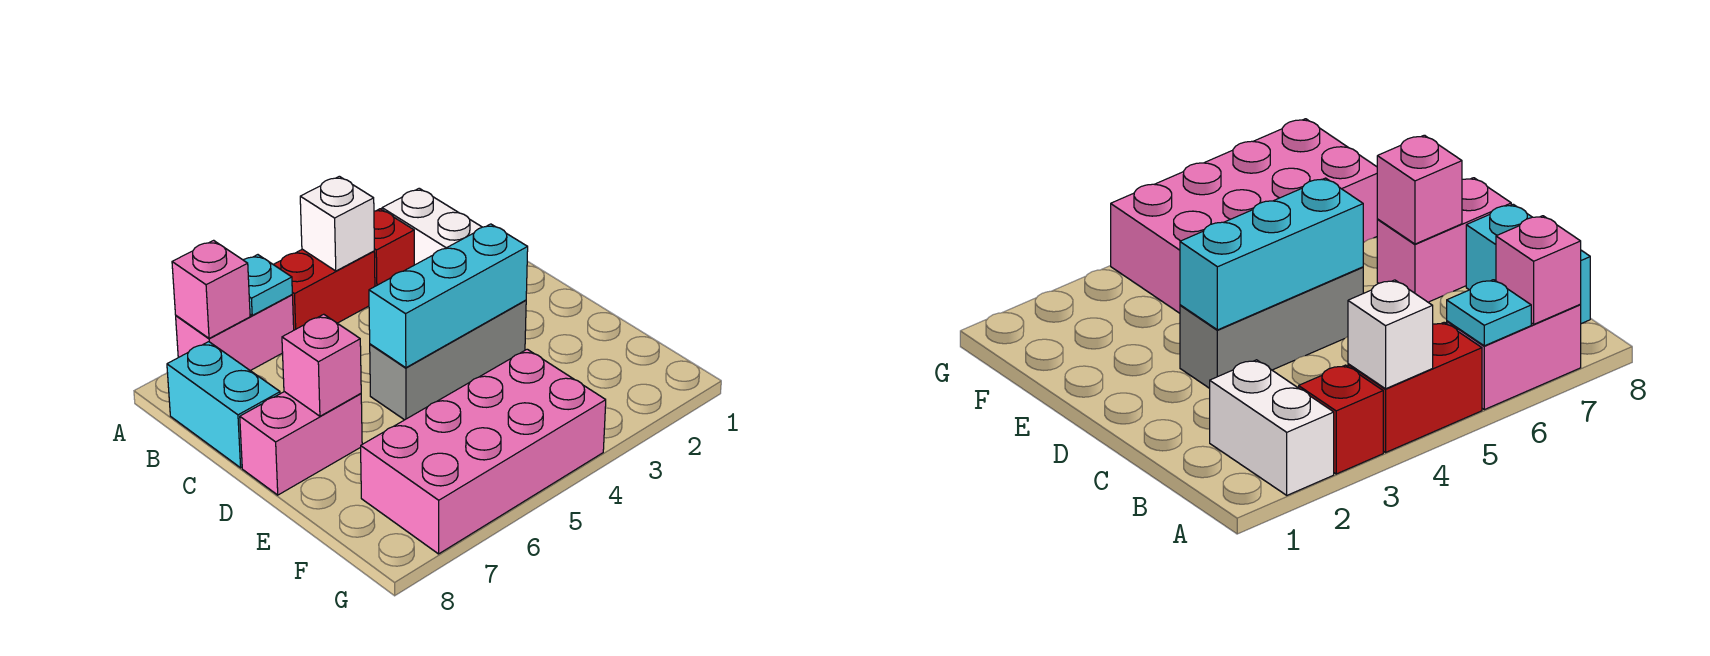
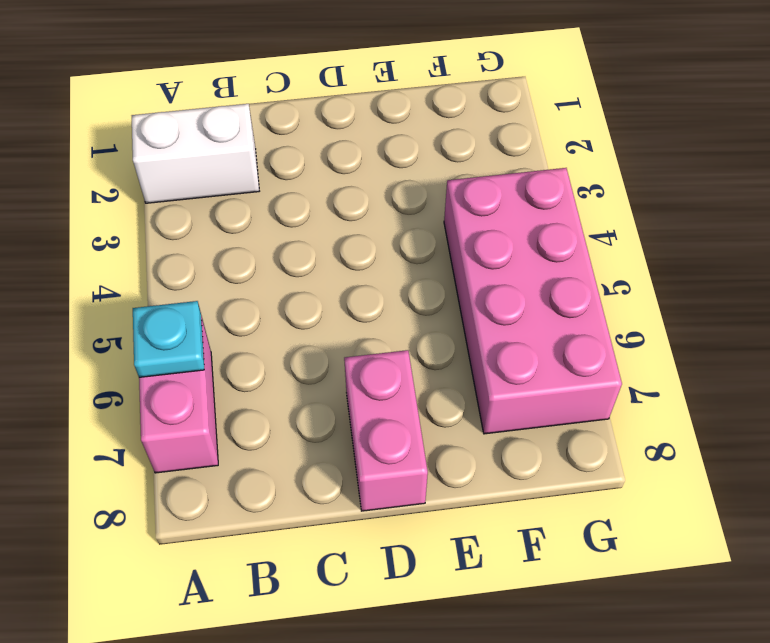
none -> red 1x1 brick [374,209,414,286]
none -> red 1x2 brick [274,249,375,330]
none -> cyan 1x2 brick [167,342,280,468]

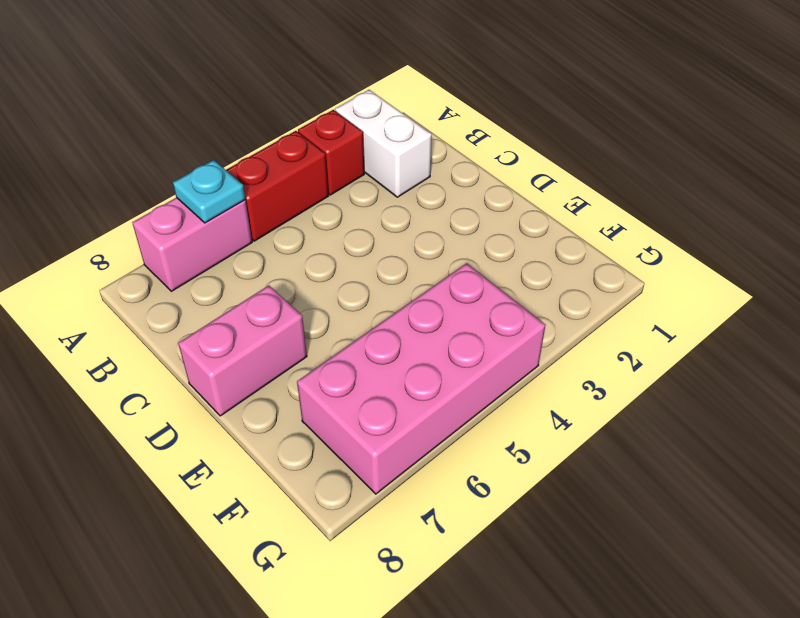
none -> cyan 1x2 brick [167,342,280,468]
none -> grey 1x3 brick [370,300,526,420]
none -> white 1x1 brick [300,176,374,271]

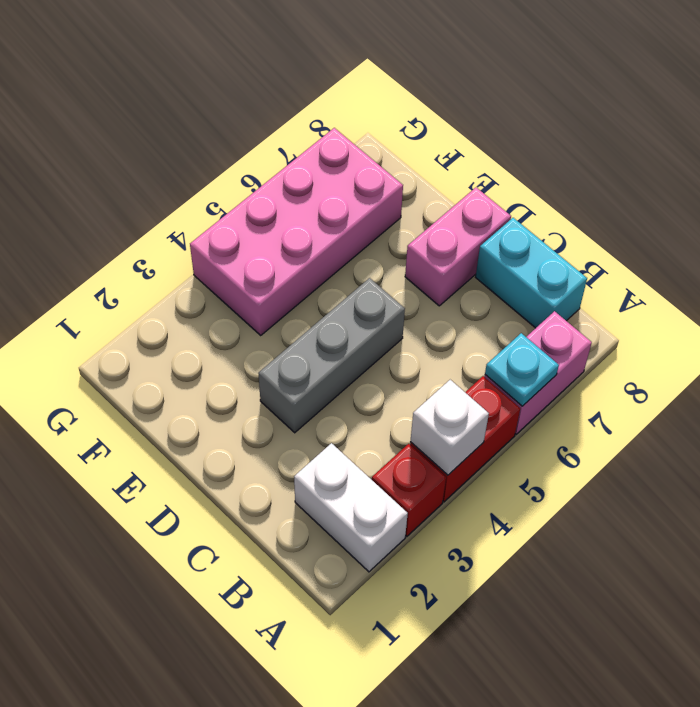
none -> pink 1x1 brick [172,240,250,338]
none -> cyan 1x3 brick [369,224,528,368]
none -> pink 1x1 brick [282,314,361,416]

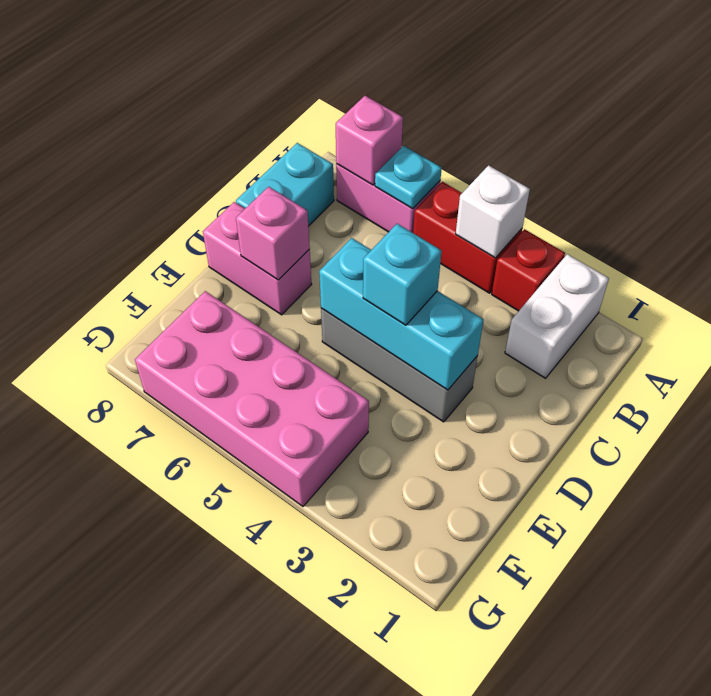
cyan 1x1 brick [363,224,442,325] -> none

